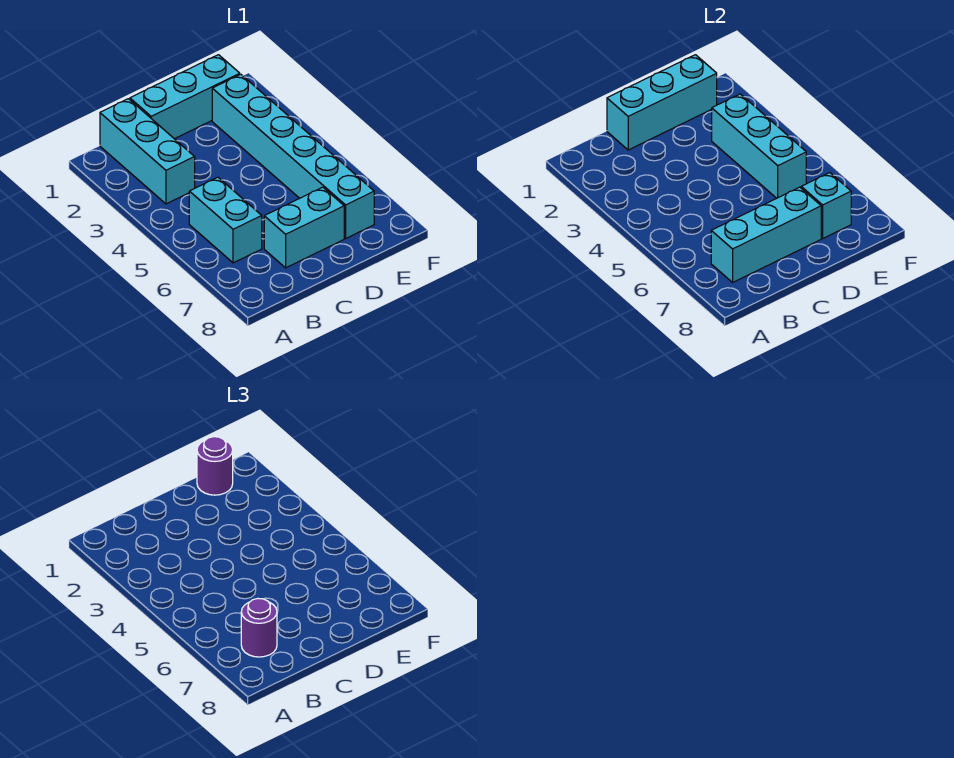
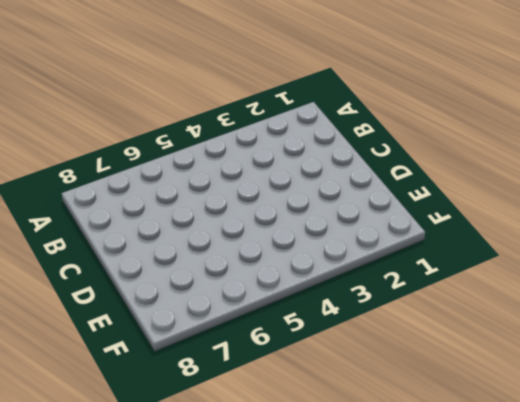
none -> cyan 1x3 brick [100,99,195,204]
none -> cyan 1x2 brick [189,177,262,263]

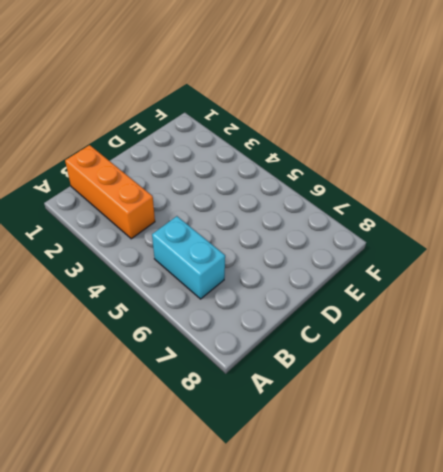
orange 1x3 brick [65,145,155,239] -> cyan 1x3 brick [100,99,195,204]
none -> cyan 1x3 brick [130,55,240,139]
none -> cyan 1x2 brick [264,187,344,268]

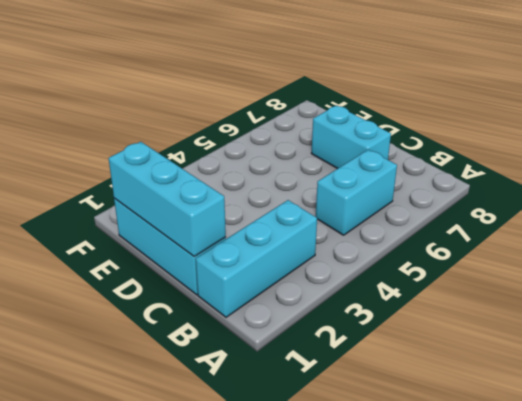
none -> cyan 1x6 brick [212,74,374,238]
none -> cyan 1x3 brick [711,187,821,282]

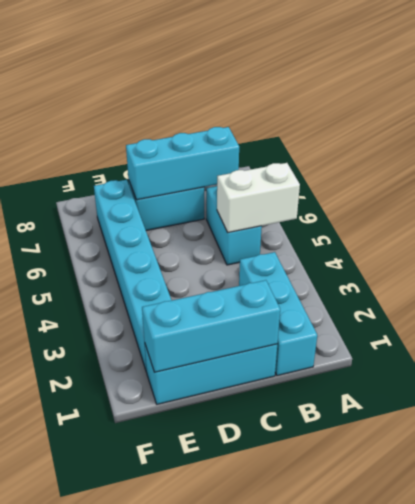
white 1x2 brick [217,163,300,233] -> none
none -> cyan 1x3 brick [712,94,806,198]
none -> cyan 1x1 brick [801,173,851,238]

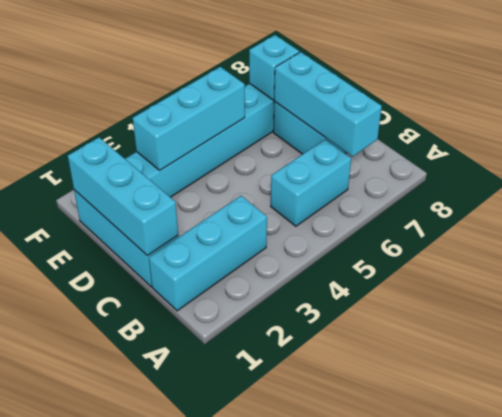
none -> purple 1x1 round brick [241,599,277,657]
none -> purple 1x1 round brick [197,437,233,495]

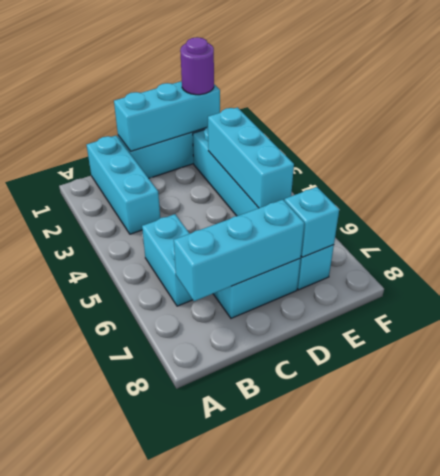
none -> purple 1x1 round brick [241,599,277,657]

